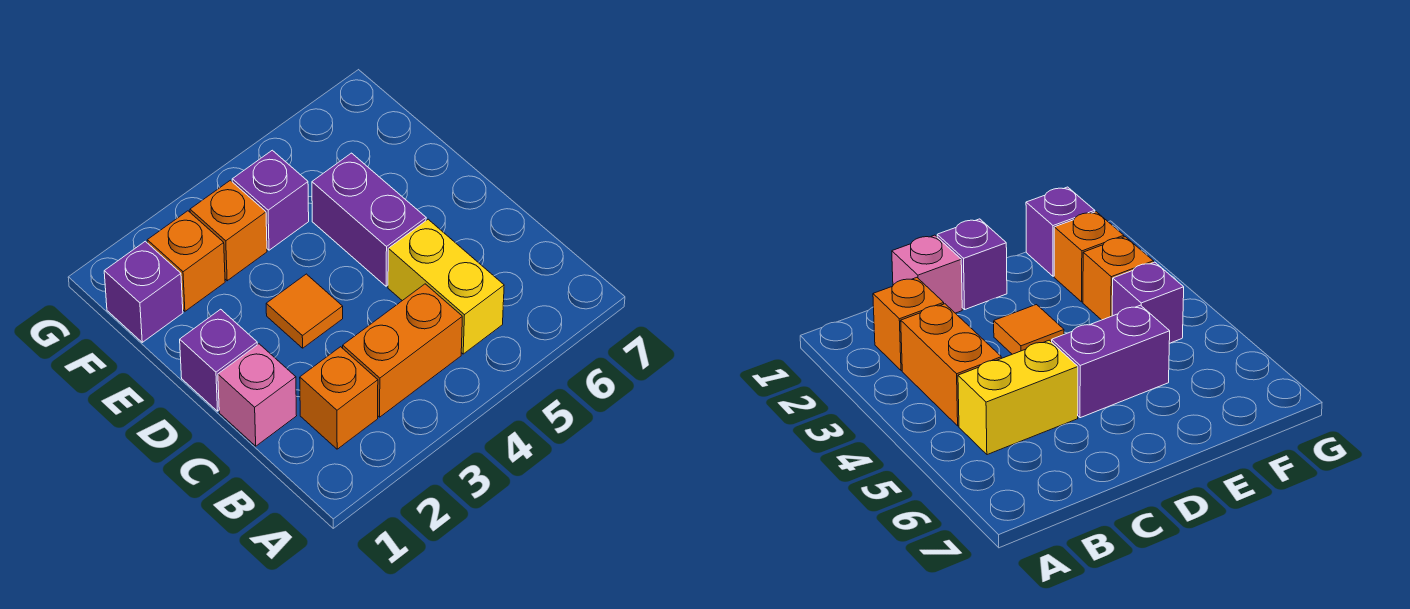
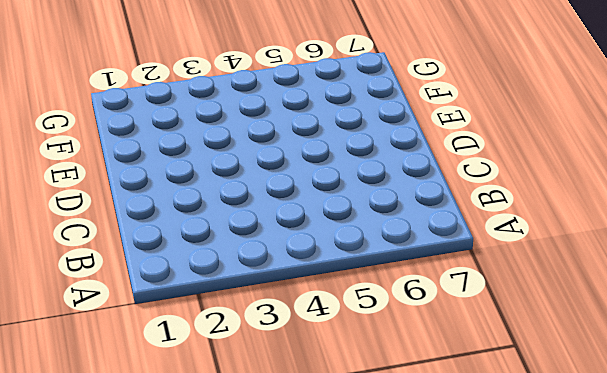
none -> orange 1x1 brick [300,347,378,449]
none -> orange 1x2 brick [343,284,462,417]

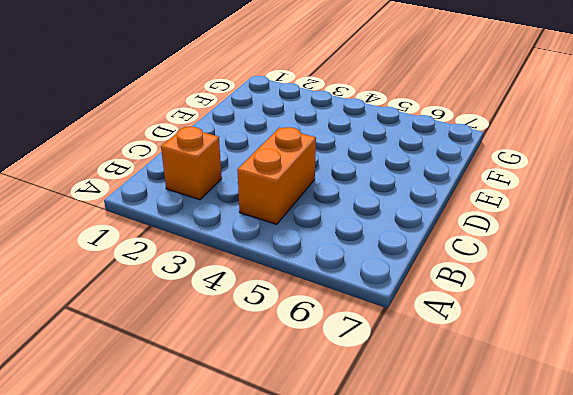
orange 1x2 brick [237,127,316,224] -> orange 1x2 brick turned to [343,284,462,417]
none -> yellow 1x2 brick [388,219,504,354]
none -> pink 1x1 brick [218,344,297,446]

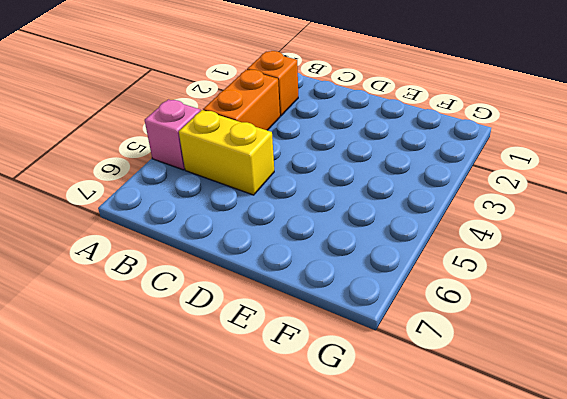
pink 1x1 brick [145,99,200,170] -> pink 1x1 brick moved to [218,344,297,446]
none -> purple 1x1 brick [180,309,257,411]
none -> orange 1x1 tile [266,274,343,348]

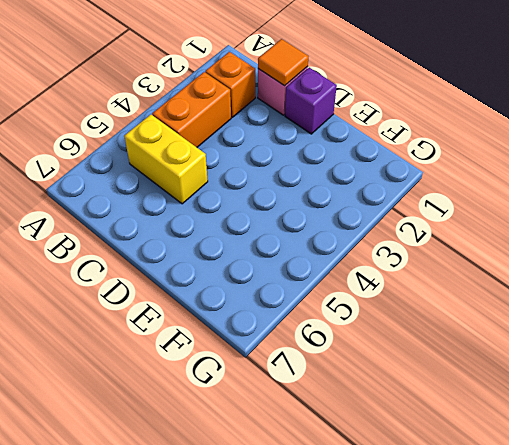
orange 1x1 tile [258,39,309,86] -> orange 1x1 tile moved to [266,274,343,348]
none -> purple 1x2 brick [312,153,426,286]
none -> purple 1x1 brick [104,241,183,342]

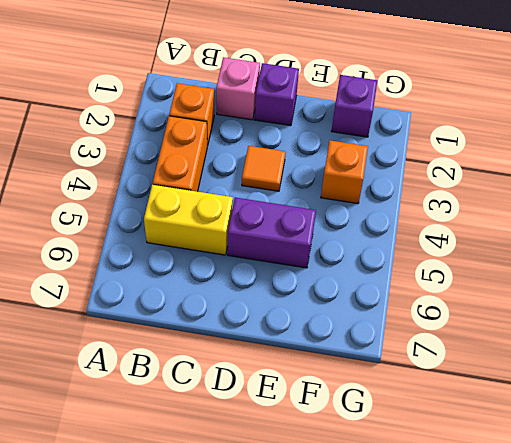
none -> orange 1x1 brick [147,211,225,311]
none -> purple 1x1 brick [232,150,309,250]

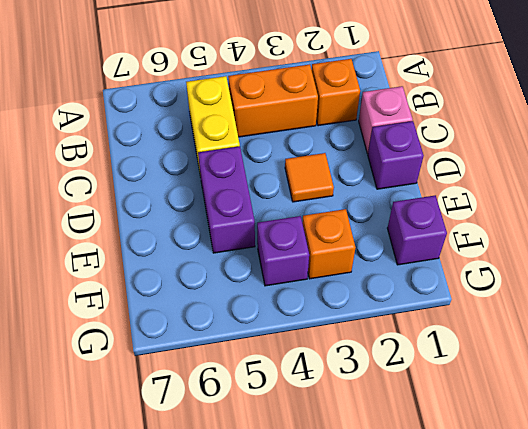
none -> orange 1x1 brick [147,211,225,311]

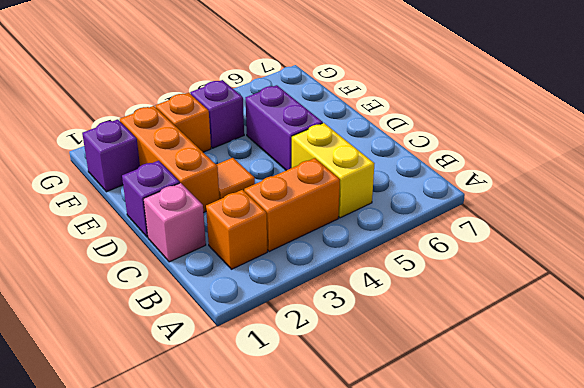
orange 1x3 brick [120,106,219,213] -> orange 1x1 brick [147,211,225,311]

